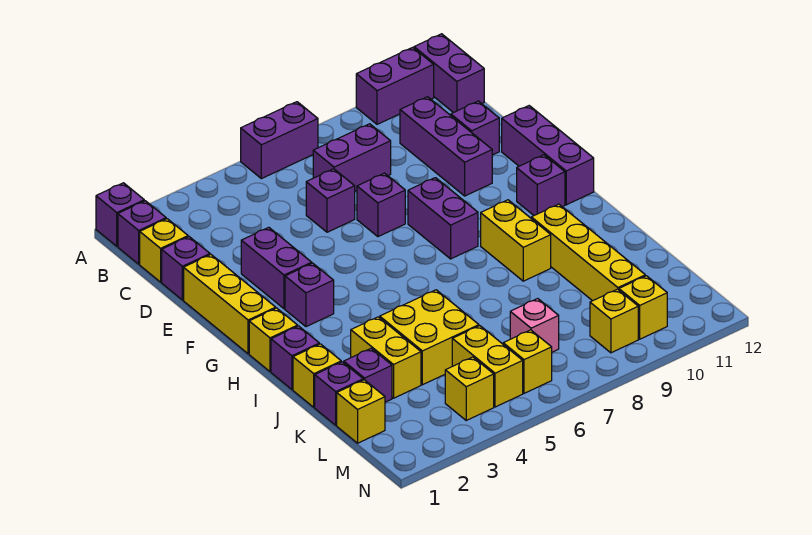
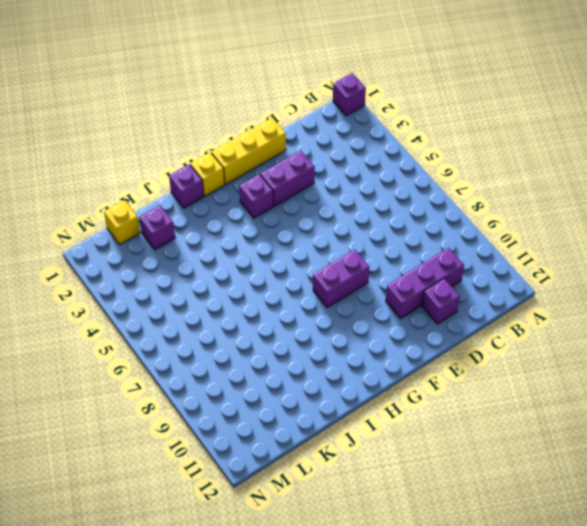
none -> purple 1x2 brick [241,102,318,179]
none -> purple 1x2 brick [356,47,434,124]
none -> purple 1x2 brick [414,34,484,113]
none -> purple 1x1 brick [118,201,166,264]

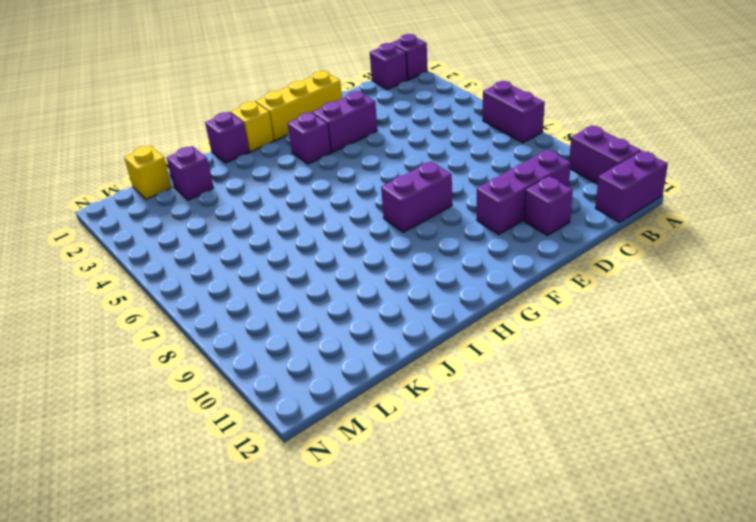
none -> yellow 1x1 brick [140,219,188,282]
none -> purple 1x2 brick [313,124,391,191]
none -> purple 1x1 brick [162,237,210,300]
none -> purple 1x1 brick [306,169,355,232]

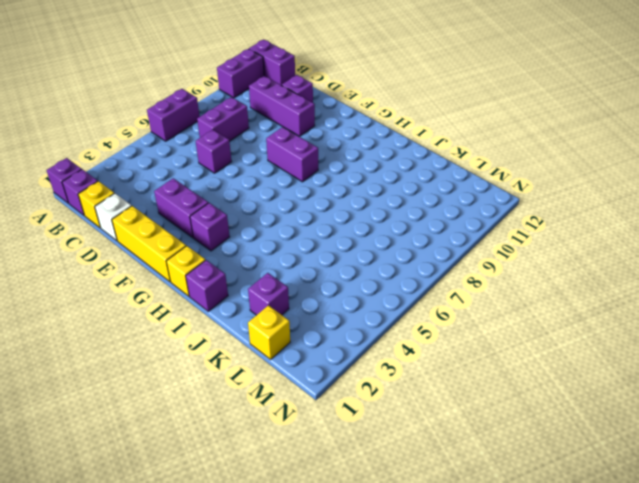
white 1x1 brick [95,193,132,241] -> purple 1x1 brick [162,237,210,300]
none -> purple 1x1 brick [357,173,405,237]
none -> purple 1x3 brick [502,106,594,205]
none -> purple 1x1 brick [517,155,565,215]
none -> yellow 1x2 brick [481,200,551,281]

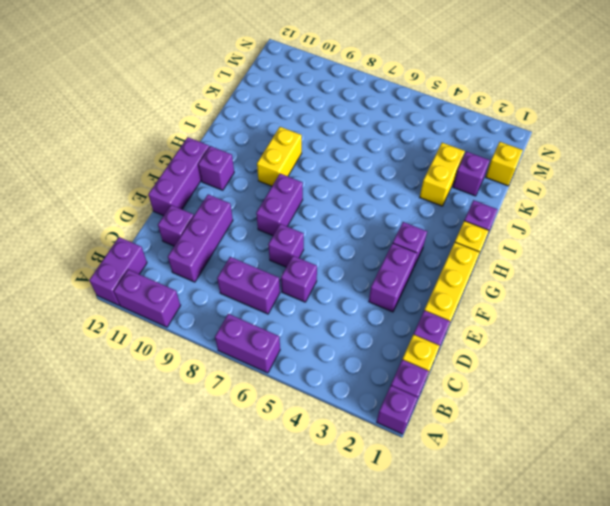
none -> yellow 1x4 brick [531,204,645,301]
none -> yellow 1x1 brick [293,344,341,407]
none -> yellow 2x2 brick [380,290,479,385]
none -> purple 1x1 brick [315,362,363,425]

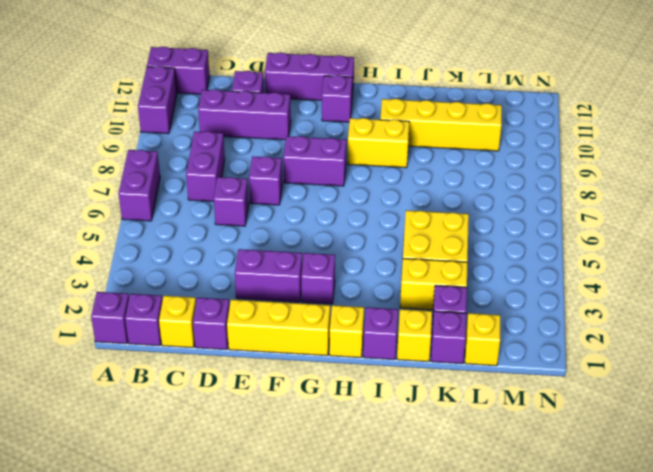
none -> yellow 1x2 brick [452,326,523,407]
none -> pink 1x1 brick [510,299,559,352]
none -> yellow 1x1 brick [445,357,494,420]
none -> yellow 1x1 brick [503,330,552,393]

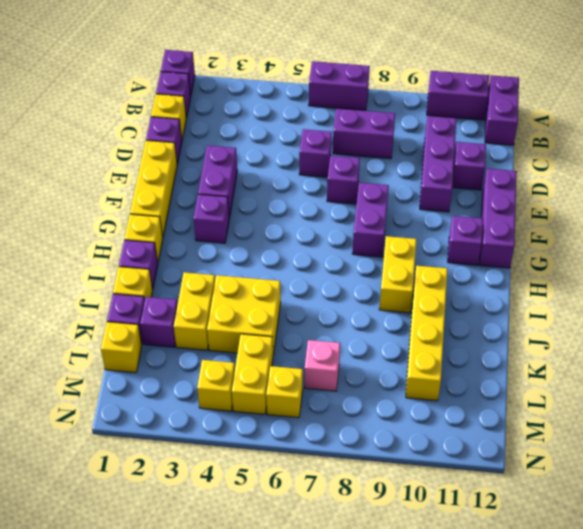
none -> yellow 1x1 brick [590,289,638,353]
none -> yellow 1x1 brick [619,276,667,339]

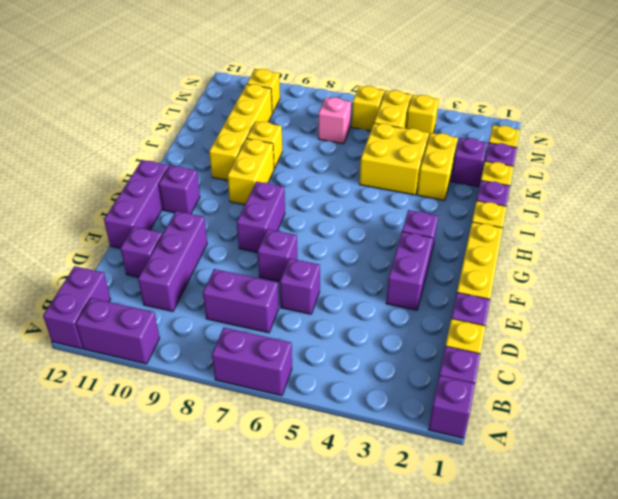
yellow 1x1 brick [247,121,282,169] -> yellow 1x1 brick moved to [590,289,638,353]

